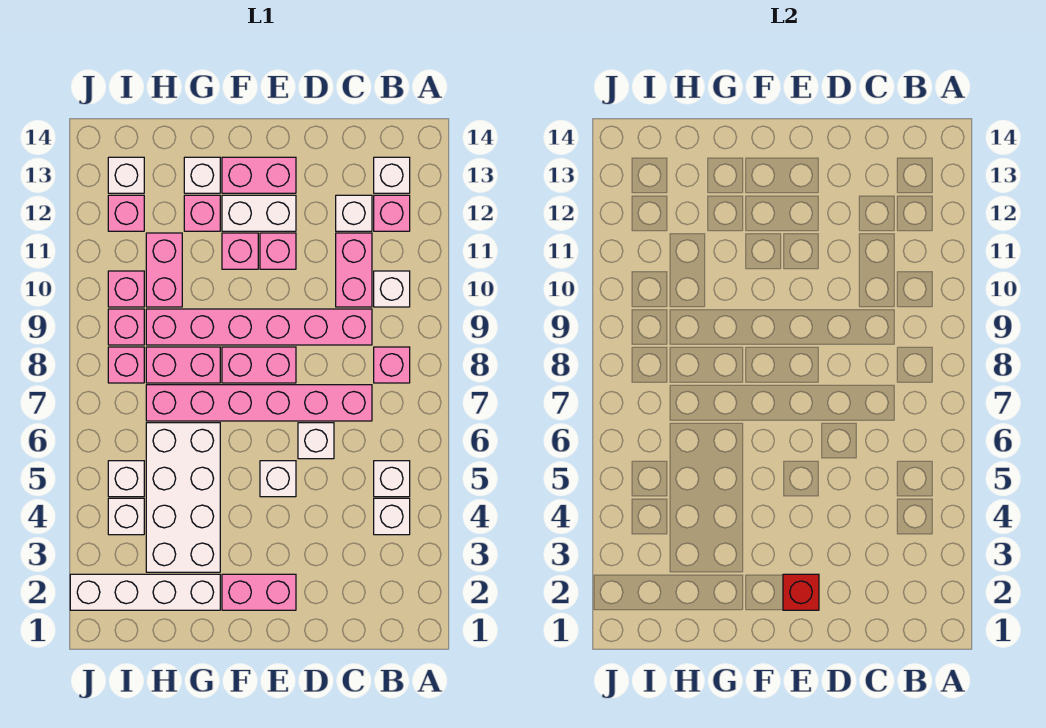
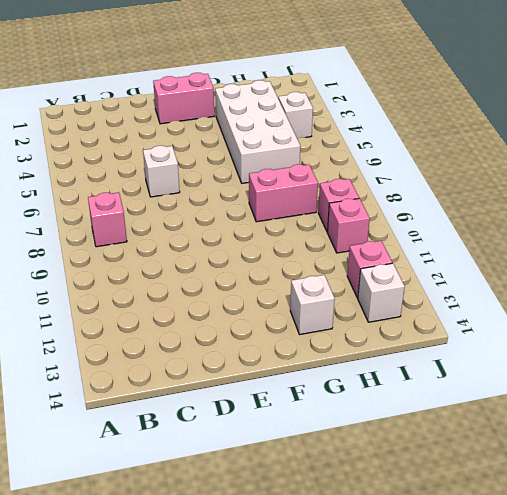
none -> white 1x1 brick [374,498,410,535]
none -> white 1x1 brick [374,461,410,497]
none -> white 1x1 brick [374,271,410,307]
none -> pink 1x1 brick [374,195,410,231]

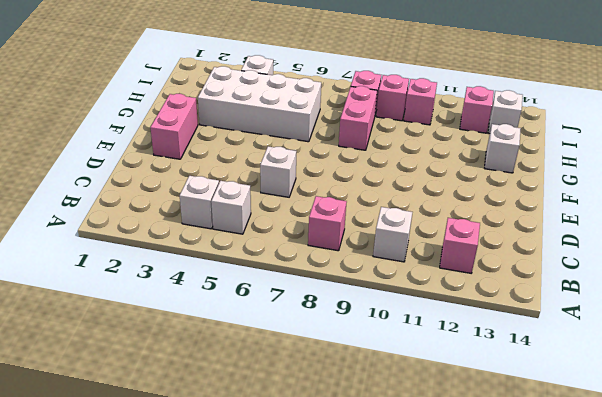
none -> white 1x1 brick [374,157,410,193]
none -> pink 1x6 brick [146,385,372,421]
none -> pink 1x6 brick [146,309,372,345]
none -> pink 1x2 brick [336,233,372,307]

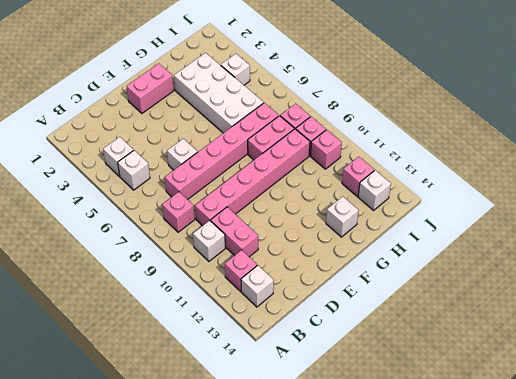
none -> white 1x1 brick [336,195,372,231]
none -> white 1x1 brick [260,461,296,497]
none -> pink 1x2 brick [222,347,296,383]
none -> pink 1x1 brick [260,233,296,269]

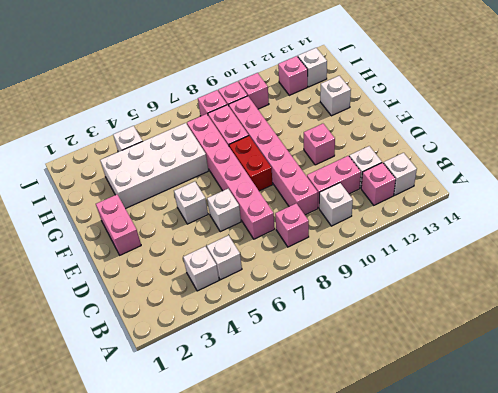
red 1x2 brick [229,136,273,191] -> pink 1x2 brick [222,347,296,383]
none -> white 1x2 brick [222,195,296,231]
none -> pink 1x2 brick [222,157,296,193]
none -> pink 1x1 brick [222,233,258,269]
none -> white 1x4 brick [70,574,220,610]

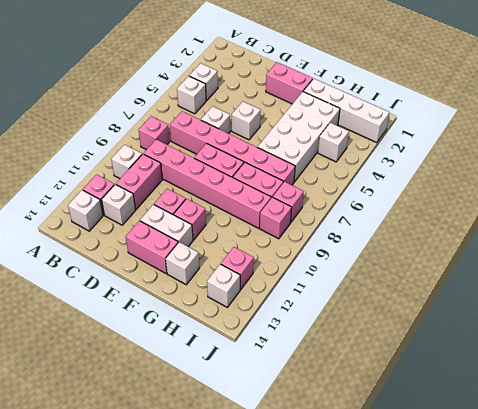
none -> pink 1x1 brick [184,195,220,231]
none -> pink 1x2 brick [146,233,182,307]
none -> white 1x1 brick [108,461,144,497]
none -> pink 1x1 brick [108,271,144,307]

